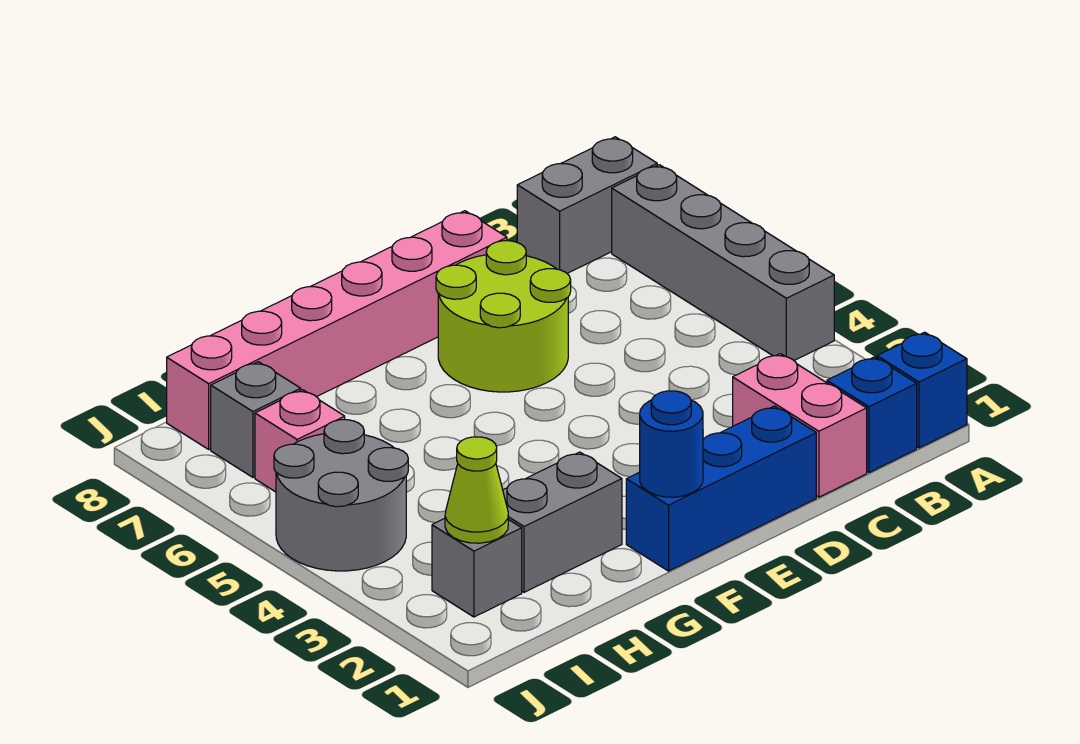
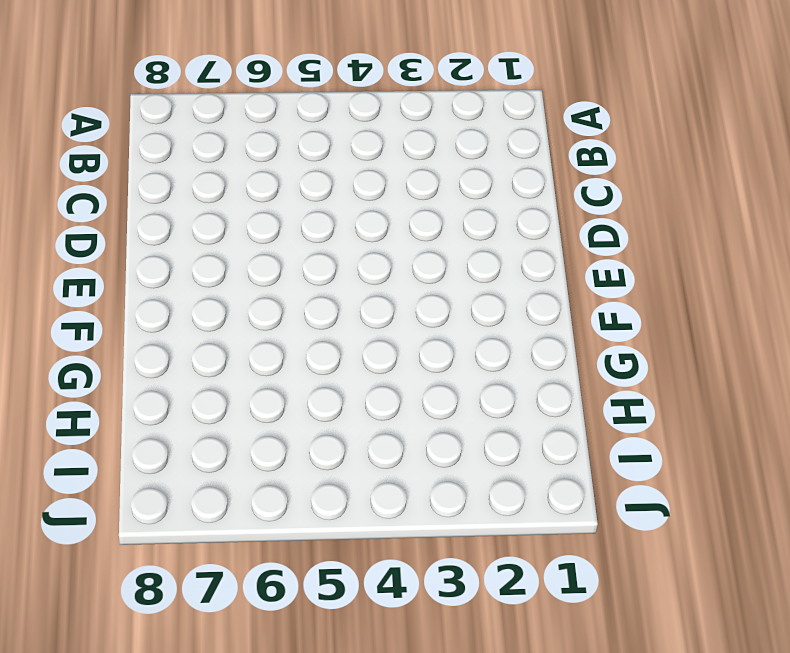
none -> blue 1x1 brick [877,332,967,448]
none -> grey 1x4 brick [612,165,834,360]
none -> grey 1x2 brick [517,137,657,273]

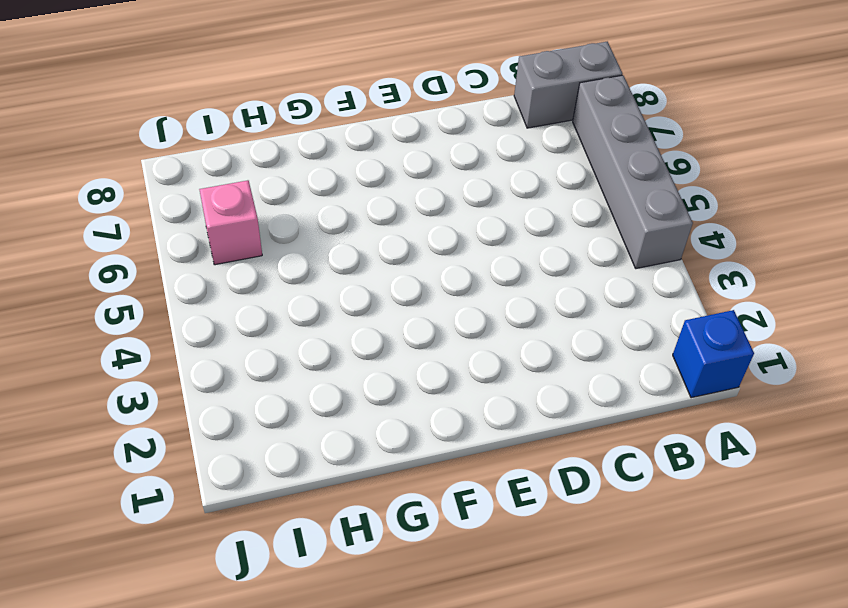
none -> blue 1x1 brick [827,357,917,472]
none -> pink 1x2 brick [733,354,867,497]
none -> blue 1x3 brick [626,406,816,571]

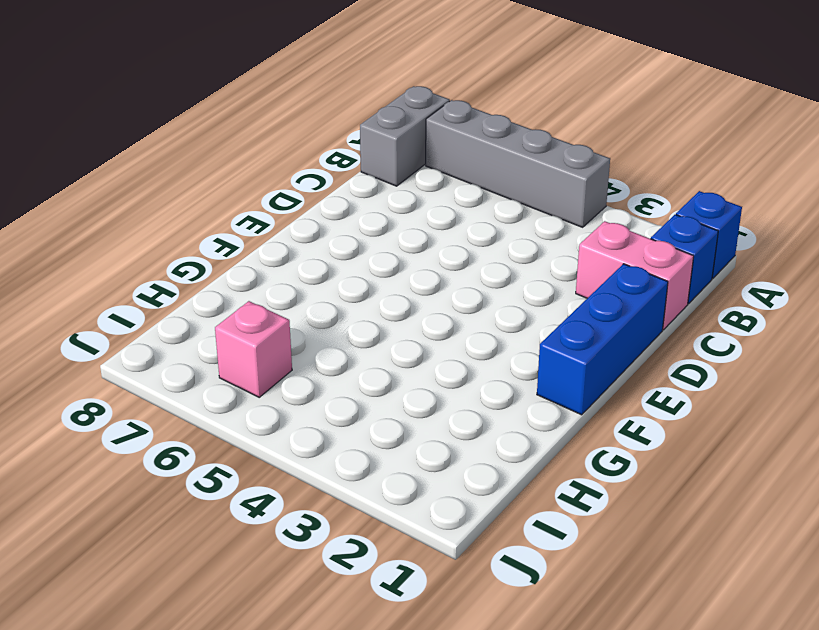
none -> lime 2x2 round brick [436,241,571,392]
none -> pink 1x6 brick [167,211,507,449]
none -> grey 1x2 brick [503,452,622,592]

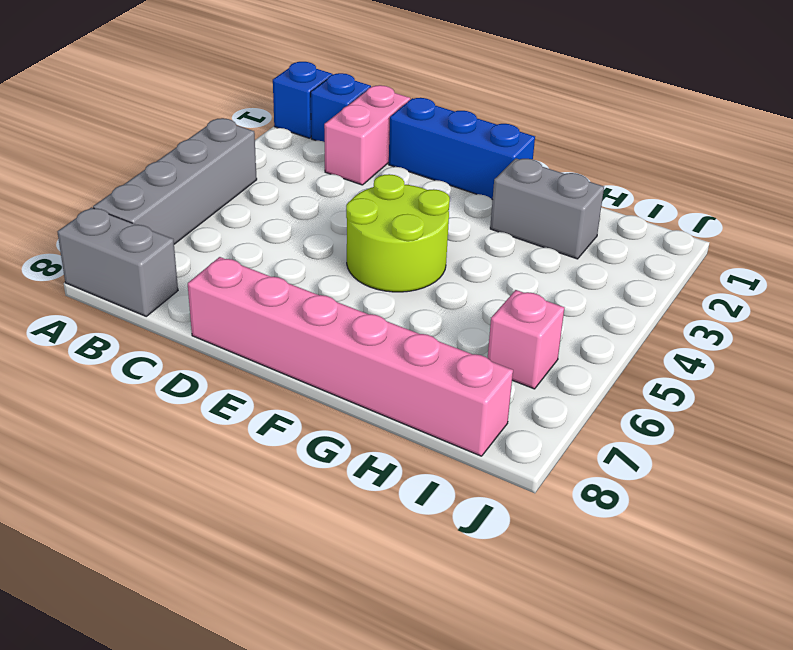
lime 2x2 round brick [346,174,450,292] -> lime 2x2 round brick moved to [436,241,571,392]
none -> grey 1x1 brick [432,518,522,617]
none -> grey 2x2 round brick [274,420,408,571]
none -> grey 1x1 brick [211,362,301,477]

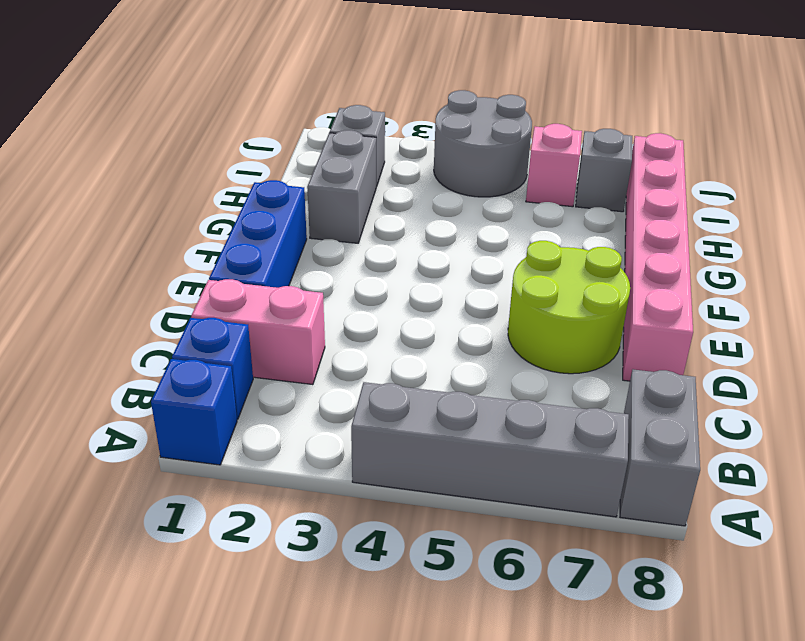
none -> blue 1x1 round brick [640,391,703,497]
none -> lime 1x1 cone [445,437,508,543]

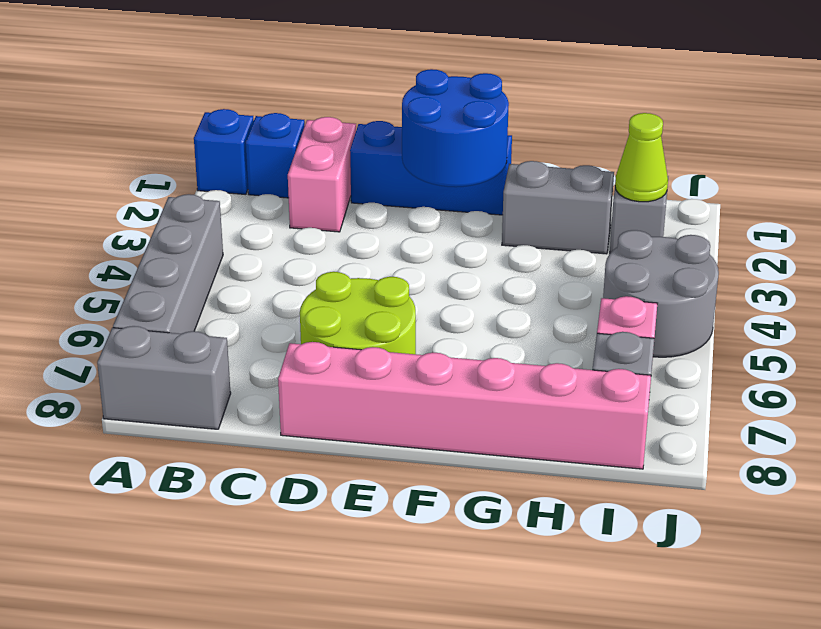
blue 2x2 round brick [402,69,509,187] -> blue 1x1 round brick [640,391,703,497]

